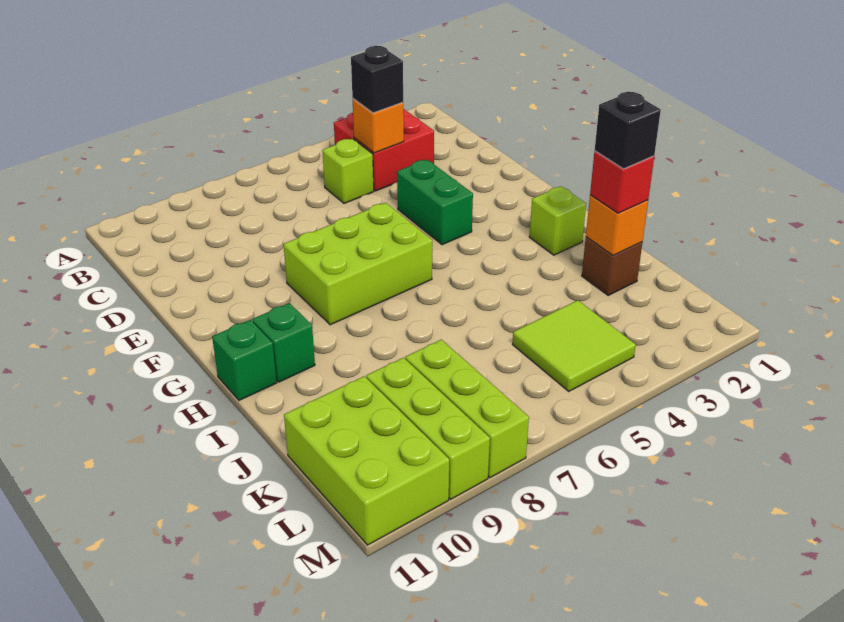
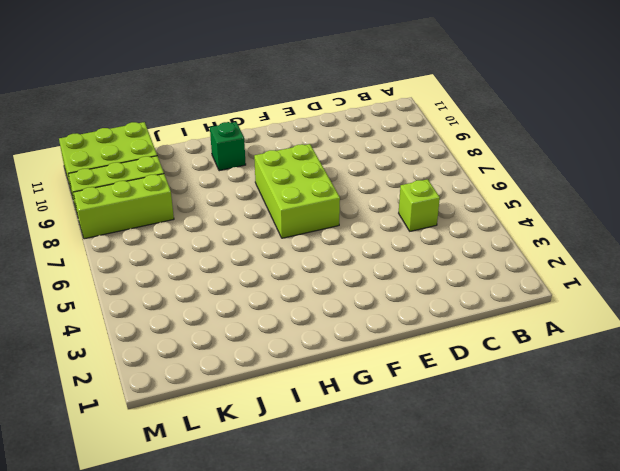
none -> red 2x2 brick [334,109,434,191]
none -> green 1x2 brick [397,160,473,245]
none -> lime 1x1 brick [529,186,586,255]

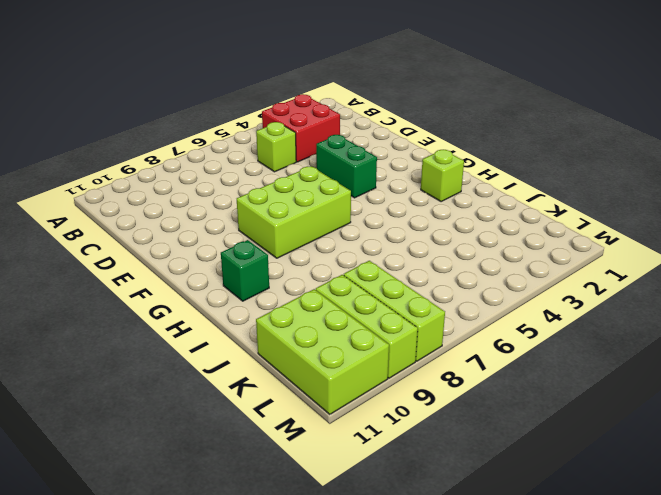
none -> green 1x1 brick [212,320,277,400]
none -> brown 1x1 brick [582,237,642,296]
none -> lime 2x2 tile [513,300,636,391]

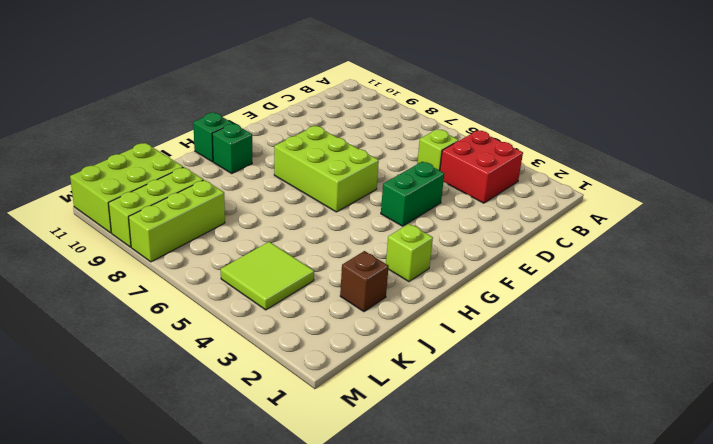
none -> orange 1x1 brick [353,99,404,153]
none -> orange 1x1 brick [586,195,648,256]
none -> black 1x1 brick [351,46,403,113]

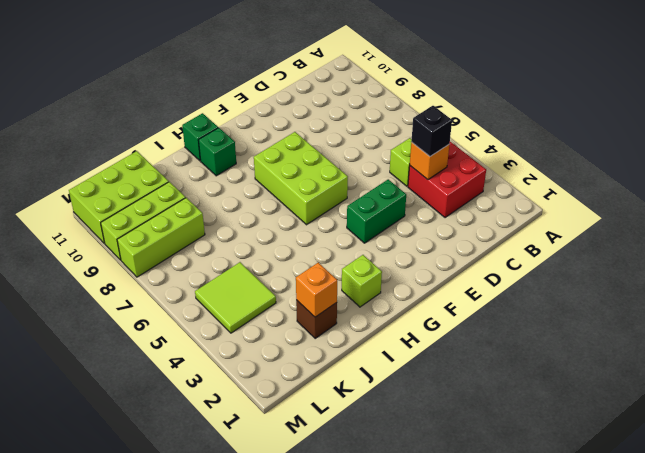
none -> red 1x1 brick [590,151,654,213]
none -> black 1x1 brick [595,92,661,169]

